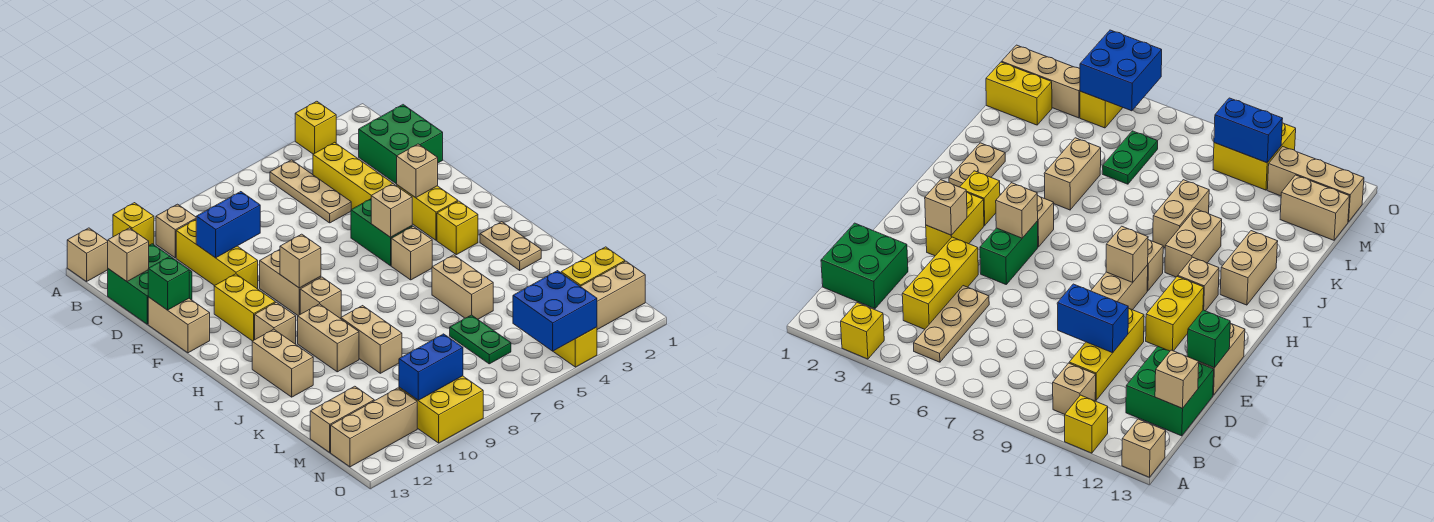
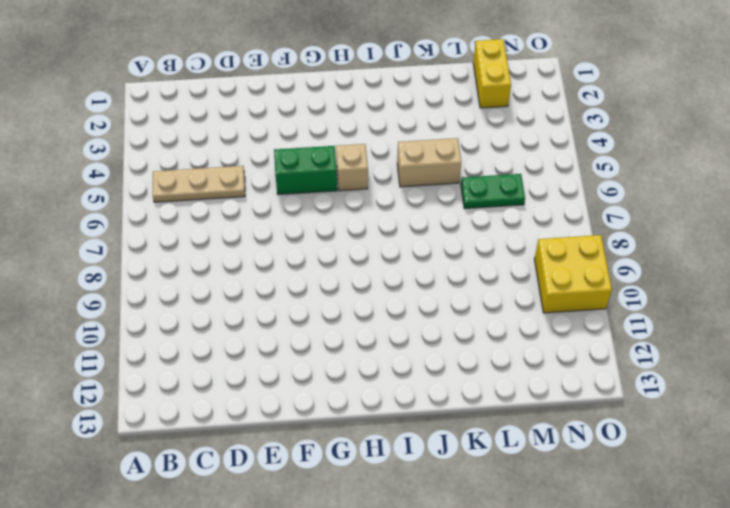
none -> yellow 1x1 brick [295,101,336,154]
none -> yellow 1x1 brick [113,203,154,245]
none -> tan 1x1 brick [67,228,108,282]
none -> tan 1x1 brick [156,204,196,258]

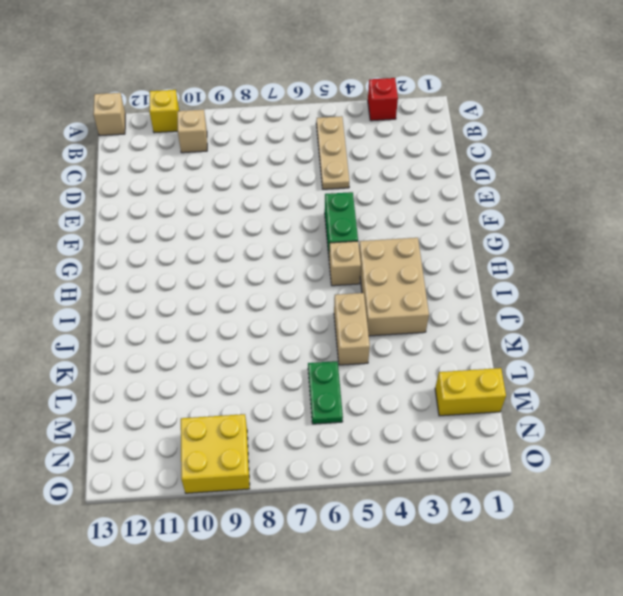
red 1x1 brick [368,78,398,121] -> yellow 1x1 brick [295,101,336,154]
tan 2x3 brick [359,238,429,336] -> yellow 1x1 brick [437,201,478,255]
none -> green 2x2 brick [359,105,443,184]
none -> yellow 1x3 brick [313,142,393,209]
none -> yellow 1x3 brick [176,220,258,289]
none -> green 2x2 brick [108,244,192,324]

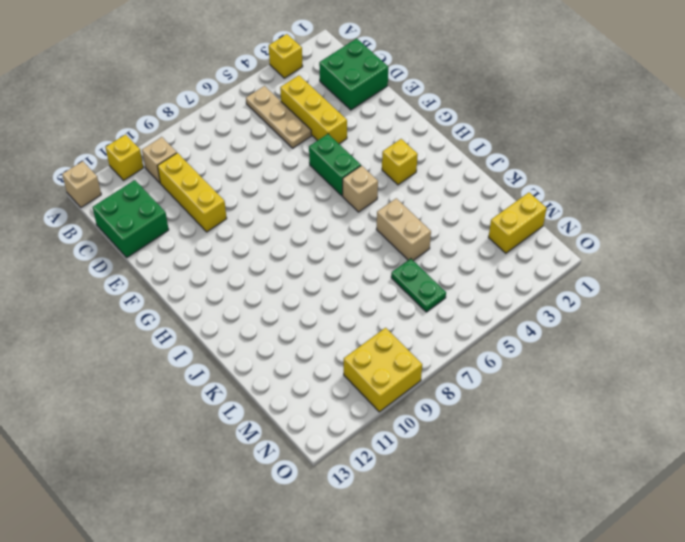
none -> tan 1x2 brick [148,297,210,353]
none -> yellow 1x2 brick [397,185,458,240]
none -> tan 1x2 brick [260,250,321,316]
none -> yellow 1x2 brick [214,274,275,341]

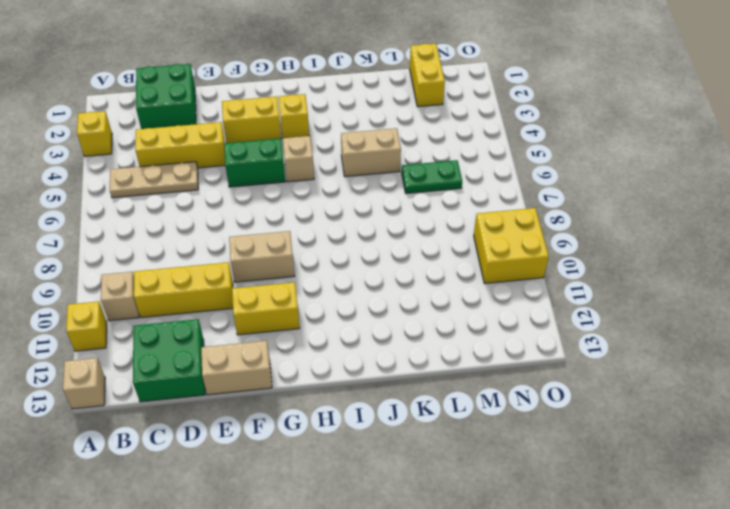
none -> tan 1x1 brick [300,277,341,319]
none -> tan 1x1 brick [255,302,296,344]
none -> tan 1x2 plate [480,222,541,270]
none -> tan 1x2 brick [298,304,359,372]

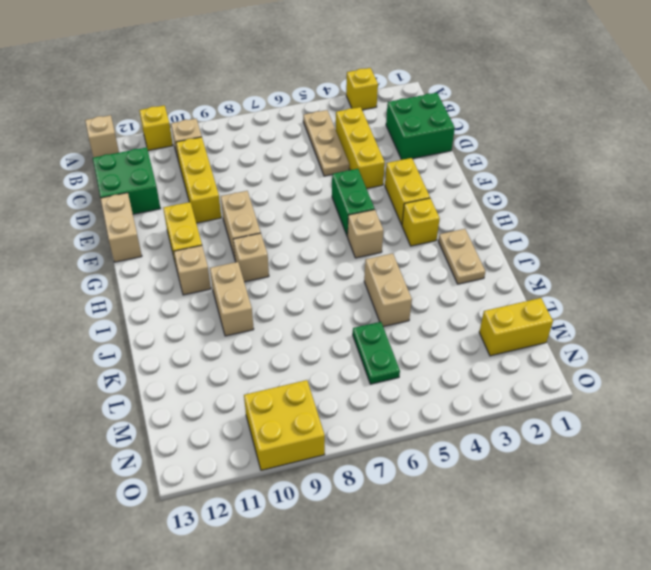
none -> tan 1x2 brick [252,329,313,397]
none -> tan 1x2 brick [341,306,402,373]
none -> tan 1x2 brick [310,386,374,452]
none -> tan 1x3 brick [580,261,645,330]

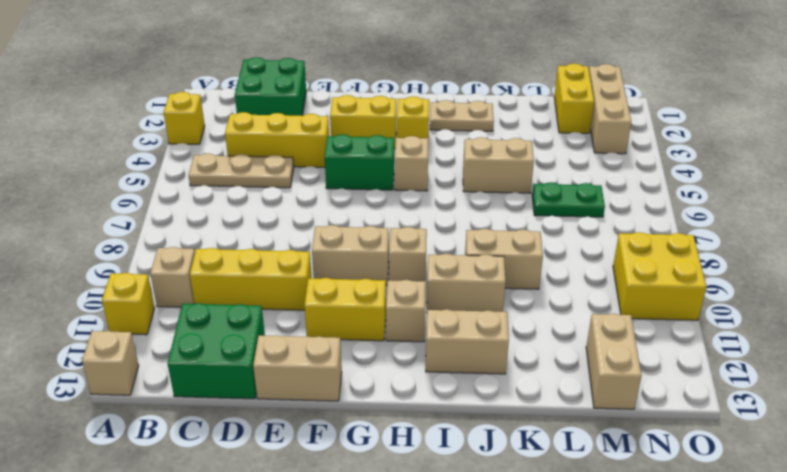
none -> yellow 1x2 brick [553,327,597,367]
none -> tan 1x3 brick [331,388,417,467]
none -> tan 1x1 brick [108,228,149,281]
none -> blue 1x2 brick [196,192,260,258]

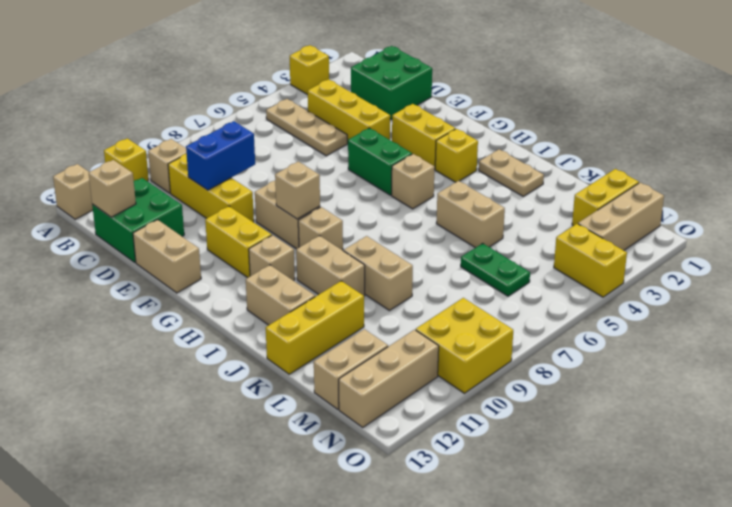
yellow 1x3 brick [266,281,364,374] -> none
none -> green 1x1 brick [148,257,189,310]
none -> tan 1x1 brick [397,144,438,198]
none -> tan 1x1 brick [371,184,412,237]
none -> blue 2x2 brick [513,271,597,351]

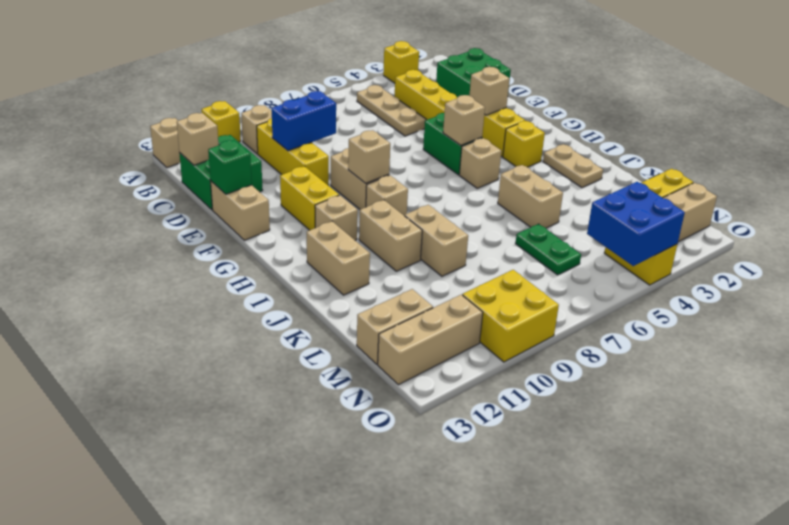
none -> blue 1x2 brick [399,334,463,400]

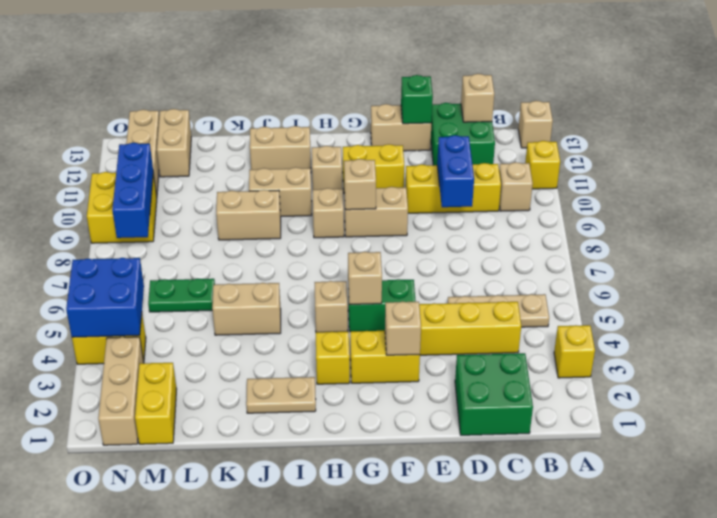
blue 1x3 brick [112,143,153,238] -> blue 1x2 brick [399,334,463,400]

